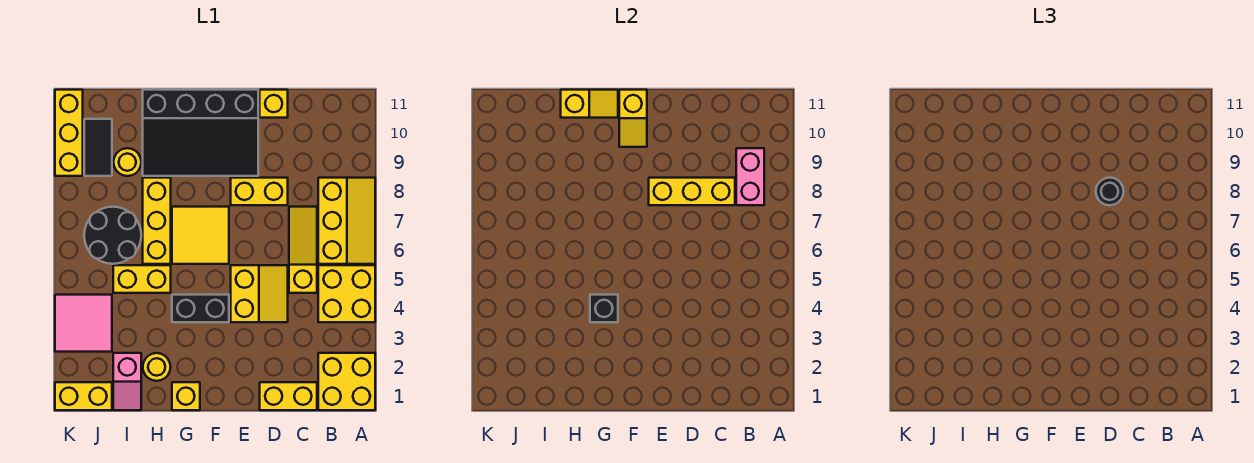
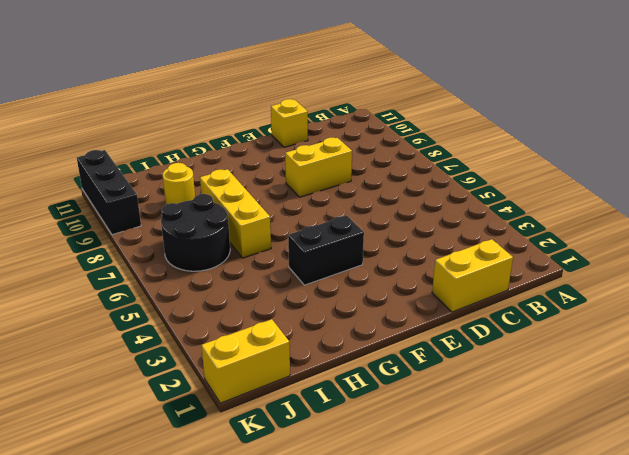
black 1x3 brick [77,150,141,235] -> yellow 1x3 brick [55,90,83,176]
none -> yellow 2x2 brick [318,353,375,410]
none -> yellow 2x2 brick [318,265,375,322]
none -> yellow 2x3 slope [318,178,375,264]

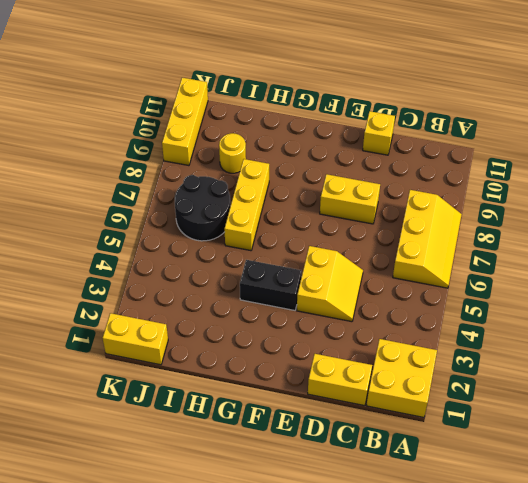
none -> yellow 2x2 brick [318,265,375,322]
none -> yellow 1x3 slope [289,207,317,293]
none -> black 3x4 slope [143,90,258,176]

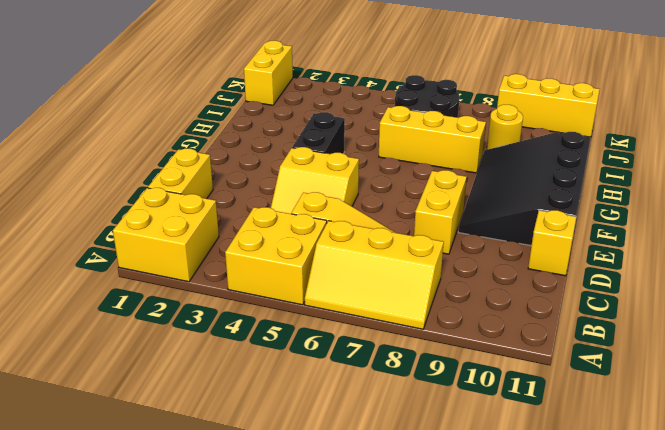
none -> yellow 2x2 tile [172,207,229,264]
none -> yellow 1x1 brick [172,382,200,410]
none -> yellow 1x1 round brick [143,353,171,381]

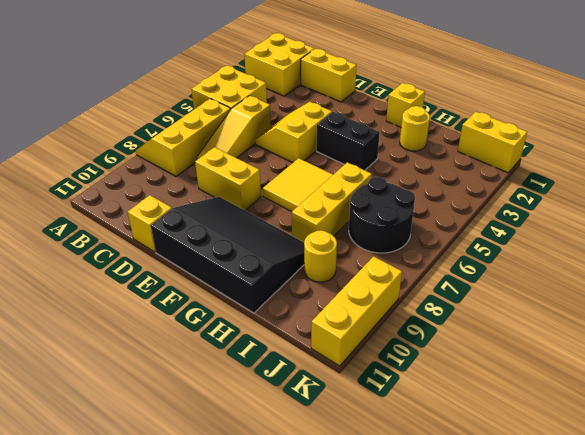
none -> yellow 1x2 brick [113,265,171,293]
none -> pink 1x2 slope [113,353,141,410]
none -> pink 2x2 tile [55,295,112,352]

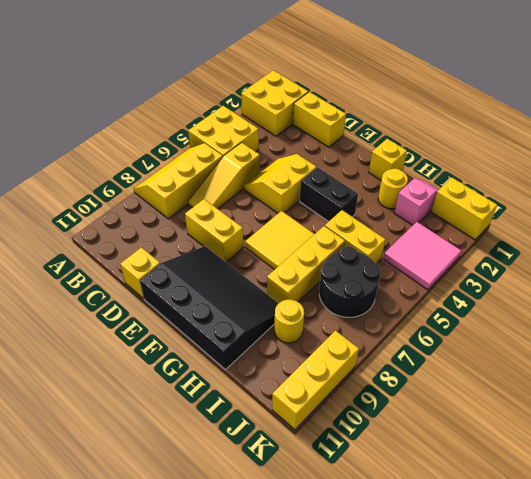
none -> black 1x2 tile [84,119,112,176]
none -> pink 1x2 brick [736,148,764,205]
none -> yellow 1x3 brick [649,178,735,205]

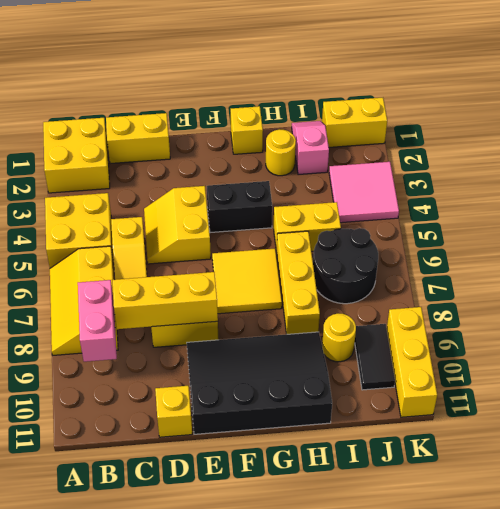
none -> yellow 1x2 slope [619,90,647,147]
none -> black 1x1 brick [590,295,618,322]
none -> yellow 1x2 slope [561,90,618,118]

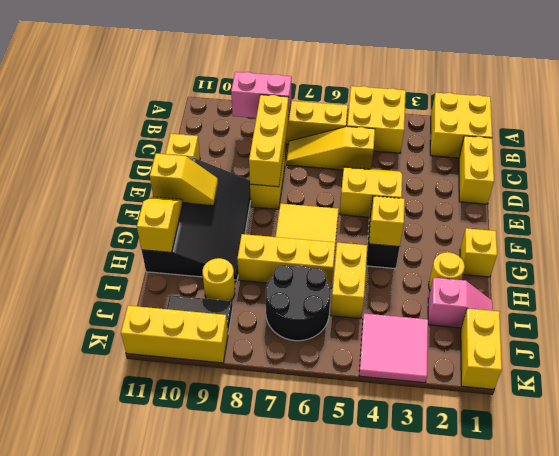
yellow 1x1 brick [369,196,405,247] -> black 1x1 brick [590,295,618,322]
none -> black 1x1 round brick [1096,178,1124,205]

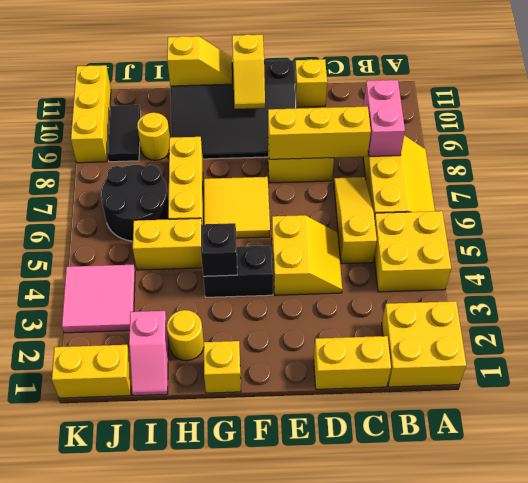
none -> black 1x1 round brick [1096,178,1124,205]

